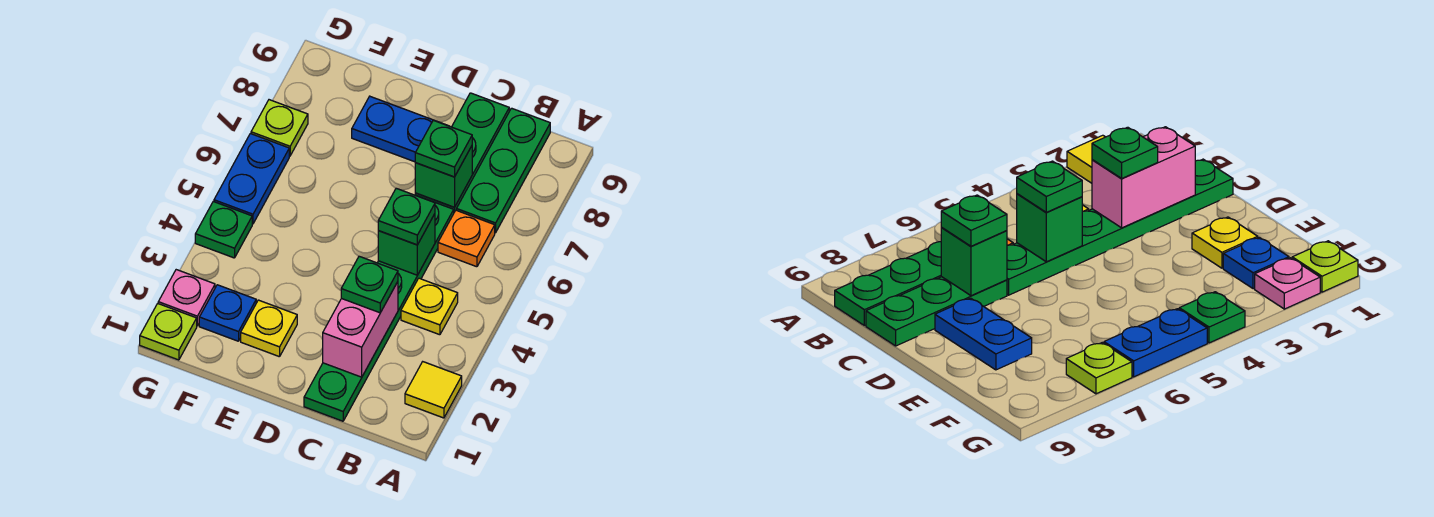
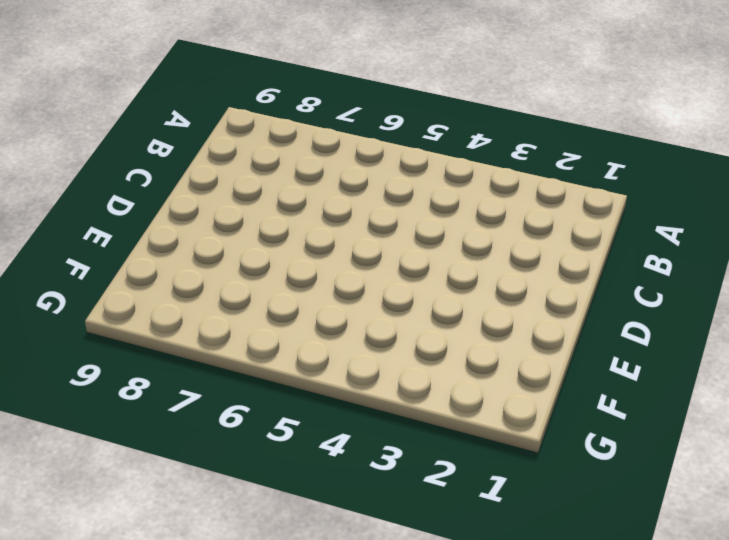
none -> yellow 1x1 tile [405,362,462,418]
none -> yellow 1x1 plate [401,278,458,335]
none -> orange 1x1 plate [438,210,495,267]

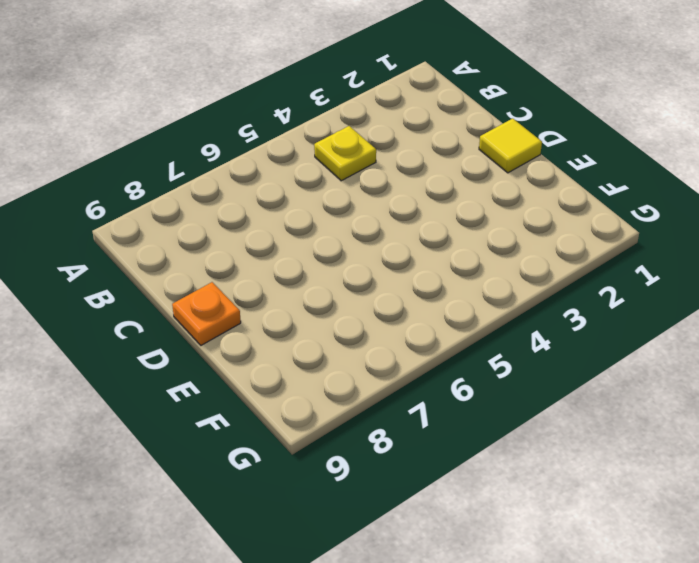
yellow 1x1 tile [479,118,542,173] -> yellow 1x1 tile moved to [405,362,462,418]
orange 1x1 plate [172,282,241,345] -> orange 1x1 plate moved to [438,210,495,267]
none -> green 1x3 plate [457,108,550,233]
none -> green 1x6 plate [304,195,454,421]
none -> green 1x3 plate [415,93,509,212]

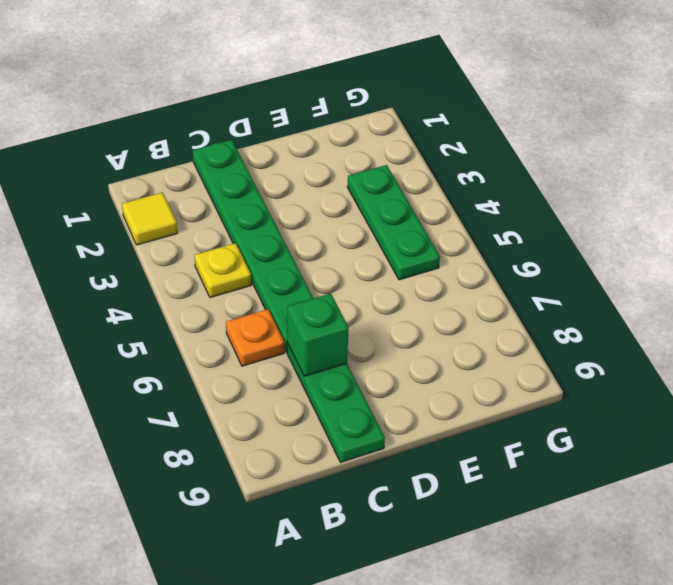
green 1x3 plate [347,165,440,280] -> green 1x3 plate moved to [457,108,550,233]
none -> blue 1x2 plate [352,96,448,162]
none -> yellow 1x1 plate [241,300,297,357]
none -> blue 1x1 plate [199,285,256,341]

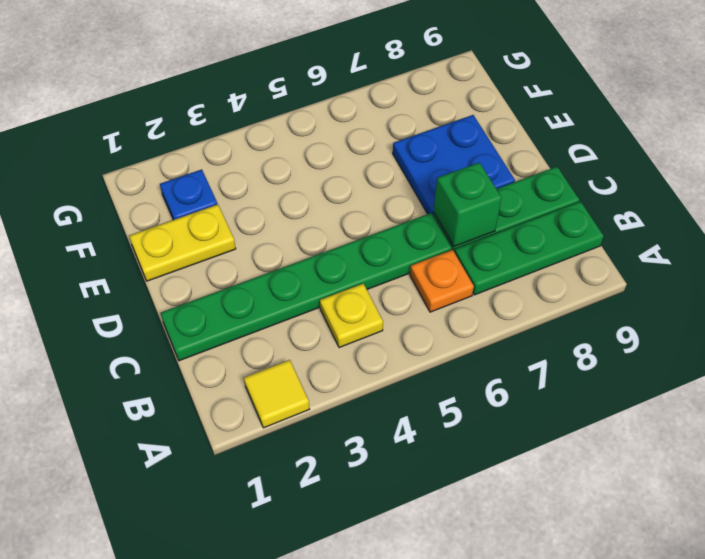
blue 2x2 plate [393,115,515,215] -> blue 1x2 plate [352,96,448,162]
yellow 1x2 plate [129,205,236,281] -> yellow 1x1 plate [241,300,297,357]
none -> lime 1x1 plate [140,304,197,360]
none -> pink 1x1 plate [158,270,215,326]
none -> green 1x1 plate [195,202,252,258]

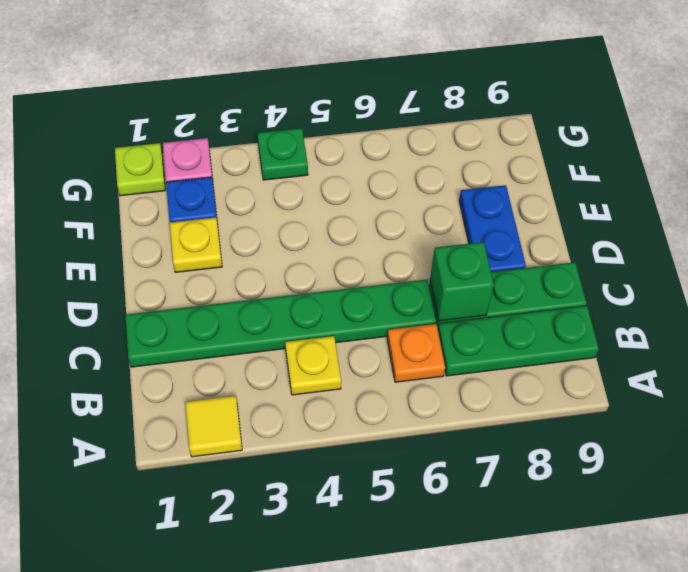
none -> blue 1x2 plate [214,134,289,224]
none -> lime 1x1 plate [251,100,308,156]
none -> pink 1x2 brick [323,282,398,377]

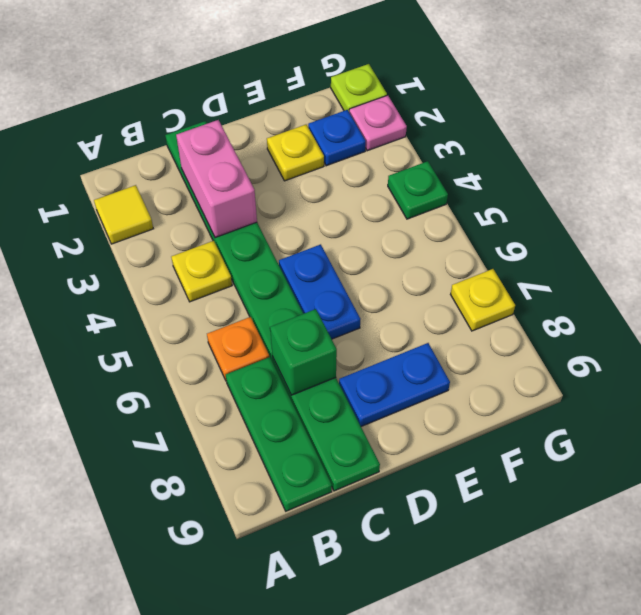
blue 1x2 plate [279,244,360,339] -> blue 1x2 plate moved to [214,134,289,224]
yellow 1x1 plate [451,269,515,331] -> lime 1x1 plate [251,100,308,156]
none -> green 1x1 brick [378,214,435,275]
none -> green 1x1 plate [341,256,398,313]
none -> green 1x1 plate [378,188,435,245]

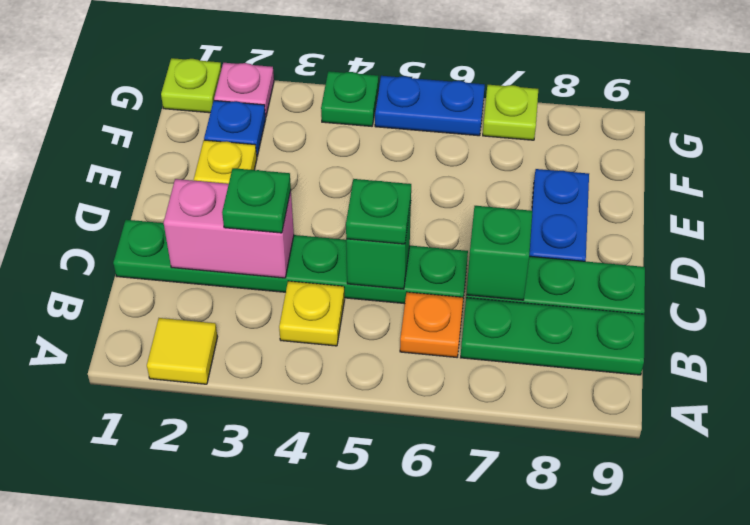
none -> green 1x1 plate [415,120,472,177]

